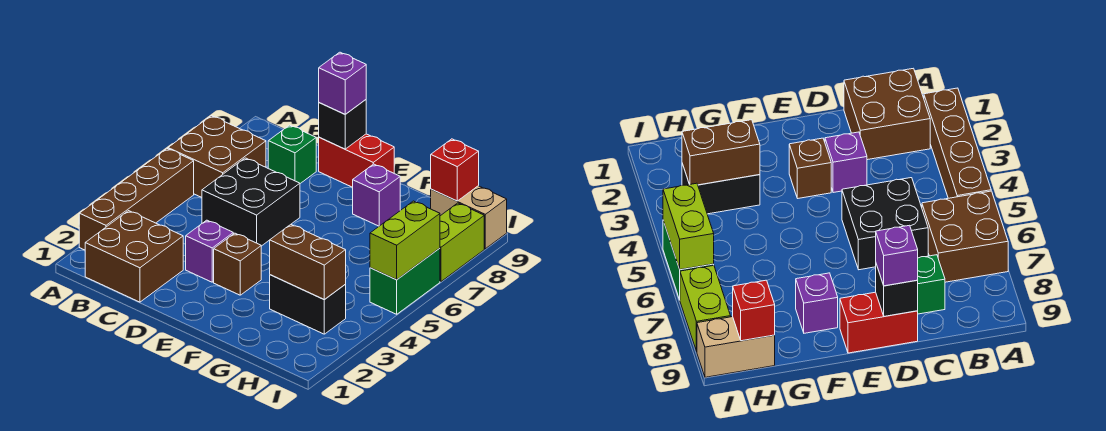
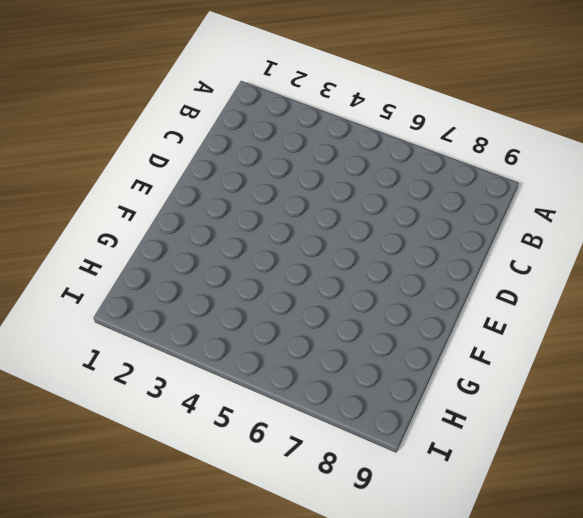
none -> brown 1x4 brick [79,149,194,250]
none -> brown 2x2 brick [168,116,266,197]
none -> brown 2x2 brick [85,211,183,302]

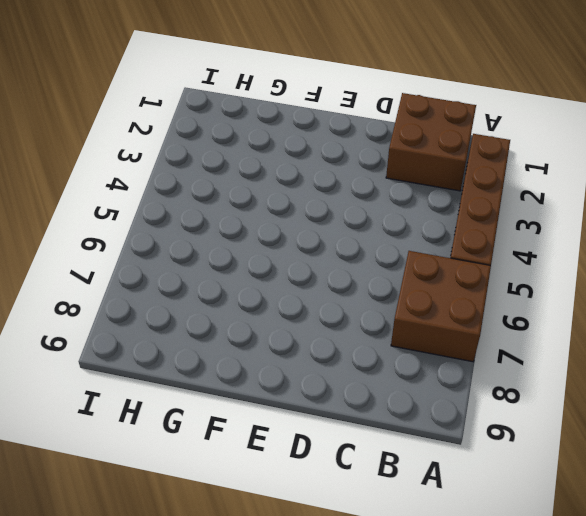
none -> black 2x2 brick [202,158,300,246]
none -> green 1x1 brick [268,125,316,183]
none -> purple 1x1 brick [186,220,233,282]

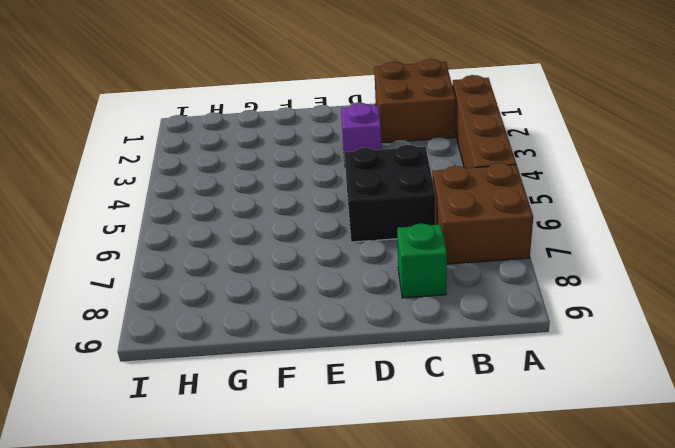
none -> red 1x2 brick [319,134,394,187]
none -> brown 1x1 brick [214,233,261,295]
none -> purple 1x1 brick [353,164,400,226]

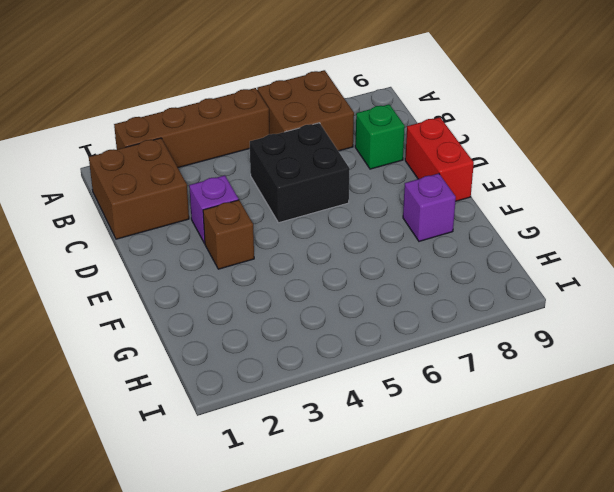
none -> black 1x2 brick [270,275,346,334]
none -> tan 1x2 brick [430,186,507,249]
none -> green 1x2 brick [370,248,440,314]

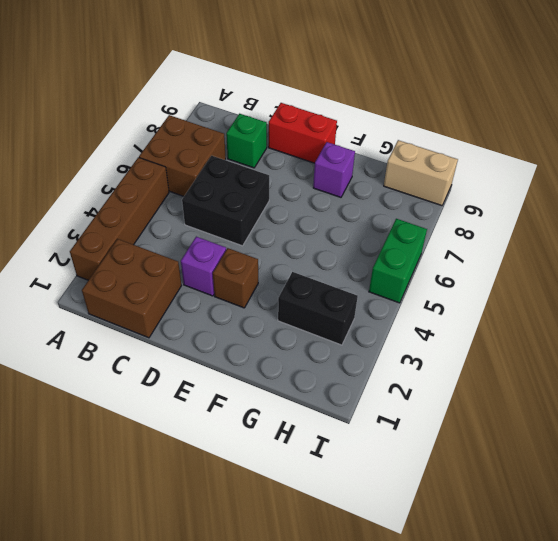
none -> lime 1x2 brick [440,203,484,281]
none -> black 1x1 brick [319,100,366,149]
none -> brown 1x2 brick [270,225,346,300]

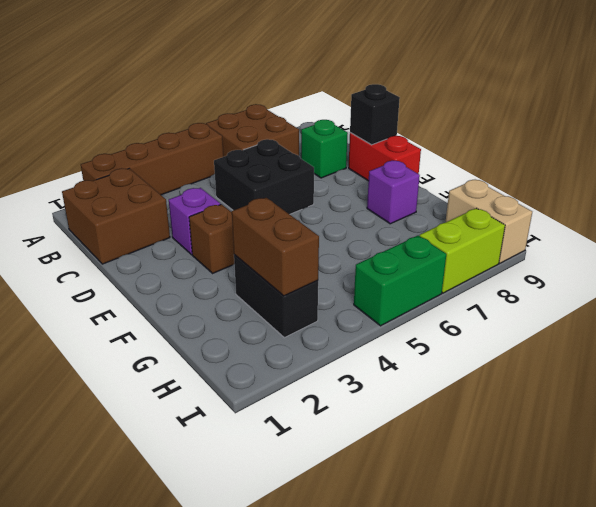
none -> red 1x1 brick [431,139,479,201]
none -> lime 1x2 brick [370,201,440,280]
none -> purple 1x1 brick [319,52,366,114]

